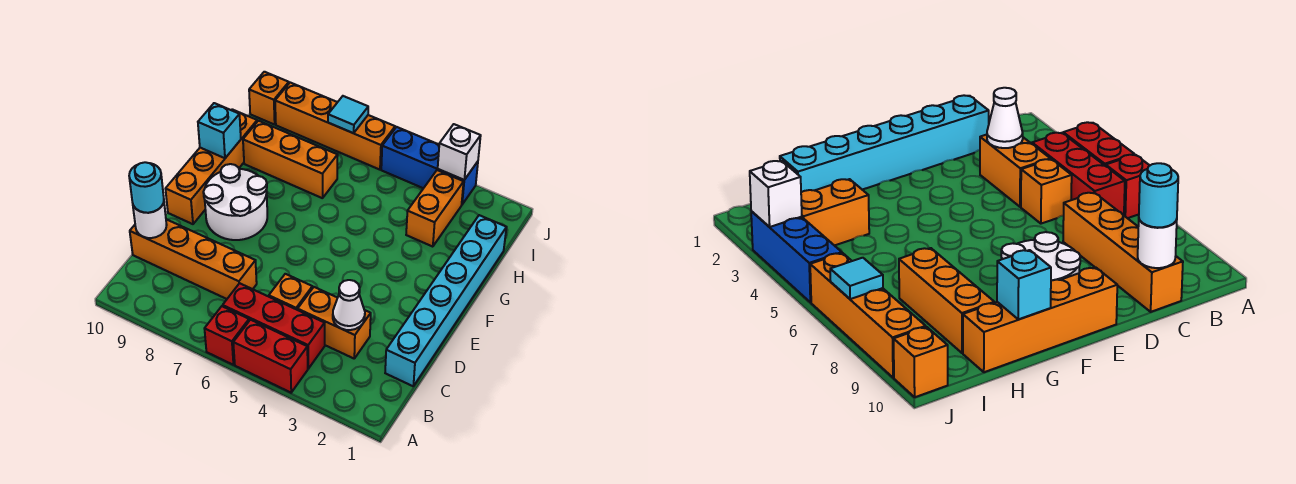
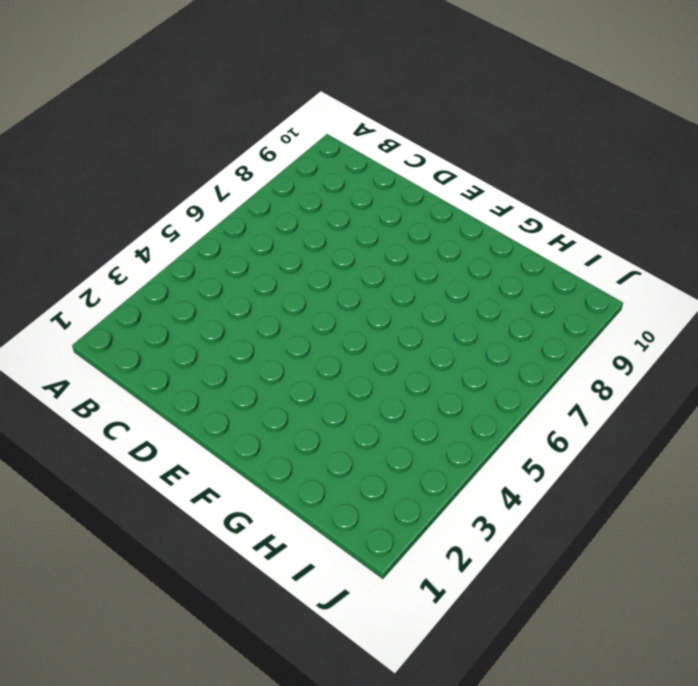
none -> red 1x2 brick [233,320,308,393]
none -> red 1x1 brick [204,306,249,365]
none -> red 1x3 brick [223,283,325,369]

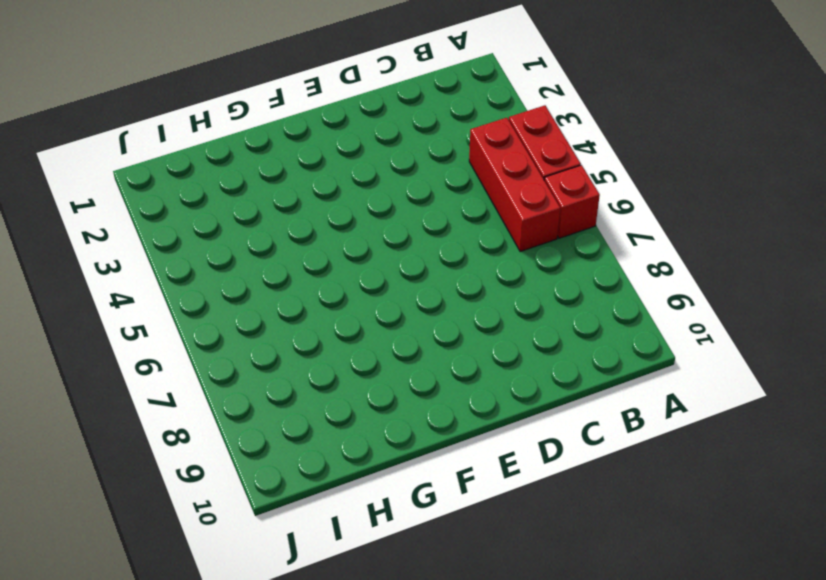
none -> cyan 1x6 brick [385,215,507,386]
none -> orange 1x2 brick [298,287,371,358]
none -> orange 1x1 brick [269,274,312,310]

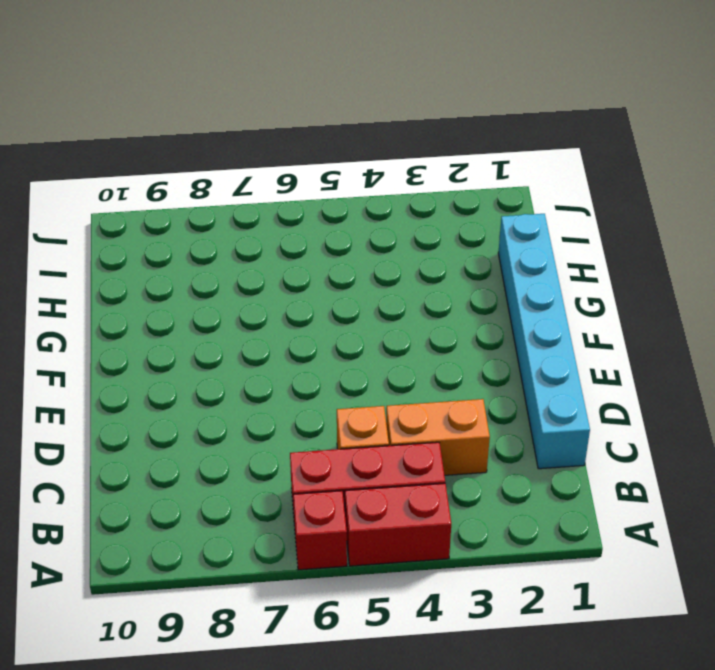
none -> orange 1x4 brick [130,219,257,299]
none -> white 2x2 round brick [203,164,267,240]
none -> orange 1x4 brick [166,109,257,224]

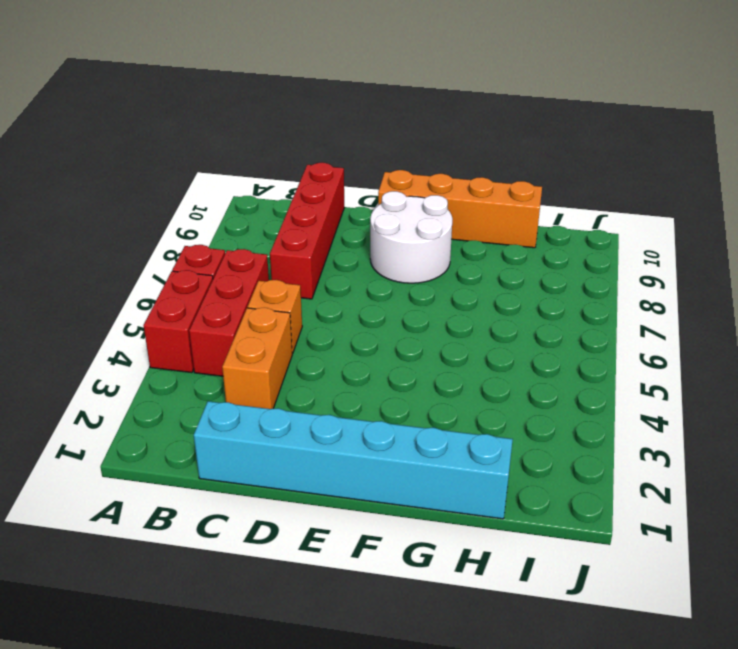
red 1x4 brick [270,163,344,299] -> orange 1x4 brick [130,219,257,299]
none -> orange 1x2 brick [406,170,464,247]
none -> orange 1x3 brick [243,121,338,198]
none -> blue 1x3 brick [381,127,478,204]

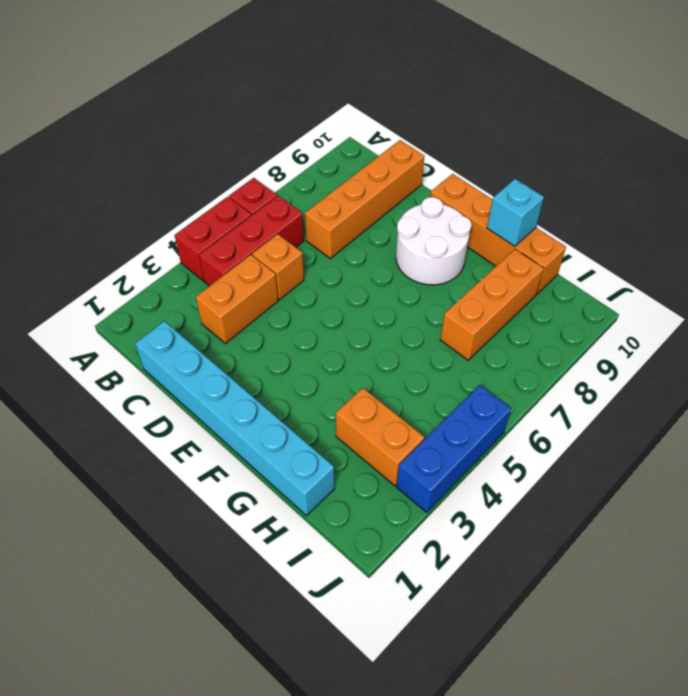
none -> orange 1x4 brick [275,83,395,170]
none -> orange 1x1 brick [249,72,289,125]
none -> white 1x1 cone [333,280,365,330]

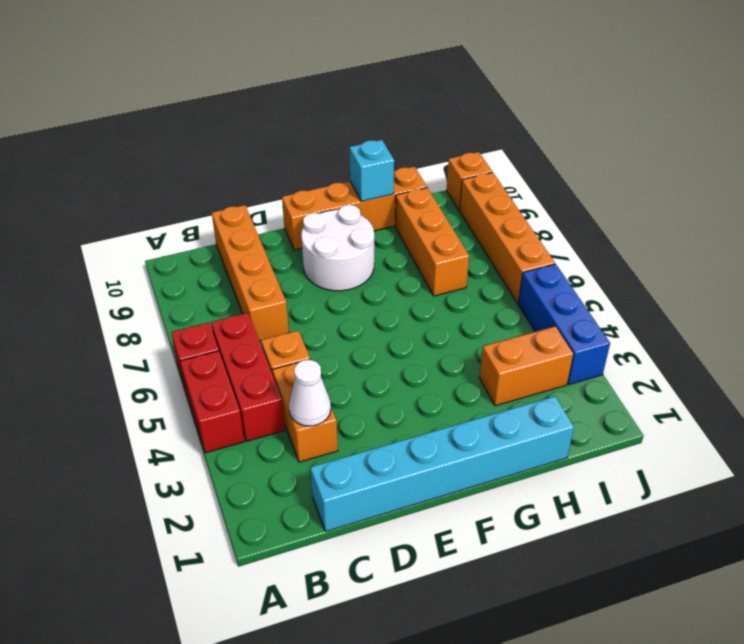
none -> white 1x1 round brick [133,202,167,238]
none -> white 1x1 brick [438,124,481,180]
none -> cyan 1x1 tile [328,96,368,133]

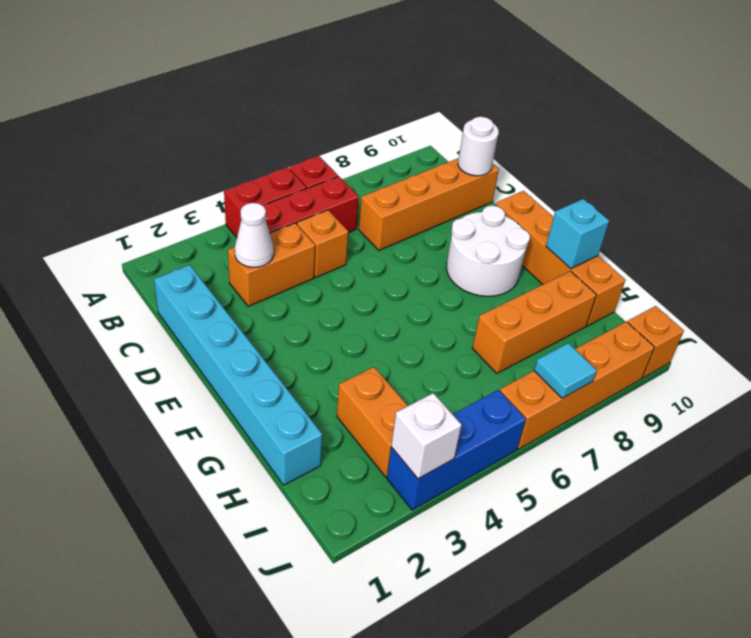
none -> cyan 1x1 round brick [129,162,164,213]

